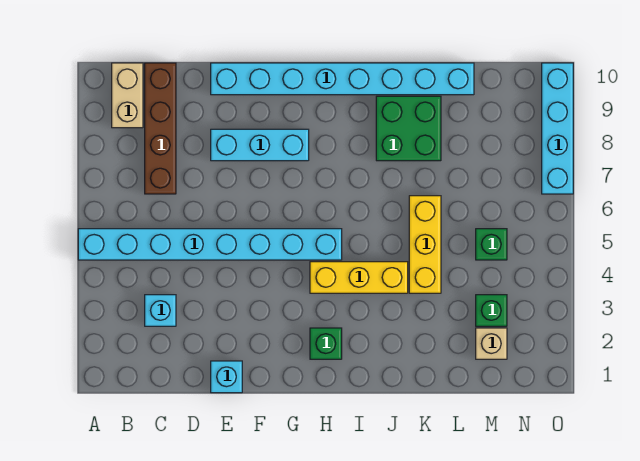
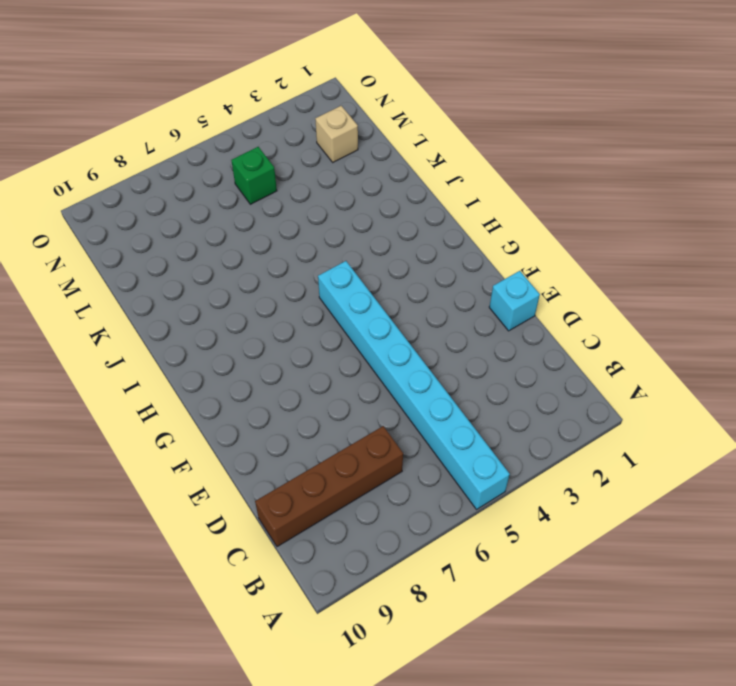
none -> tan 1x2 brick [112,63,143,128]
none -> cyan 1x1 brick [145,295,176,326]
none -> cyan 1x3 brick [211,129,309,161]

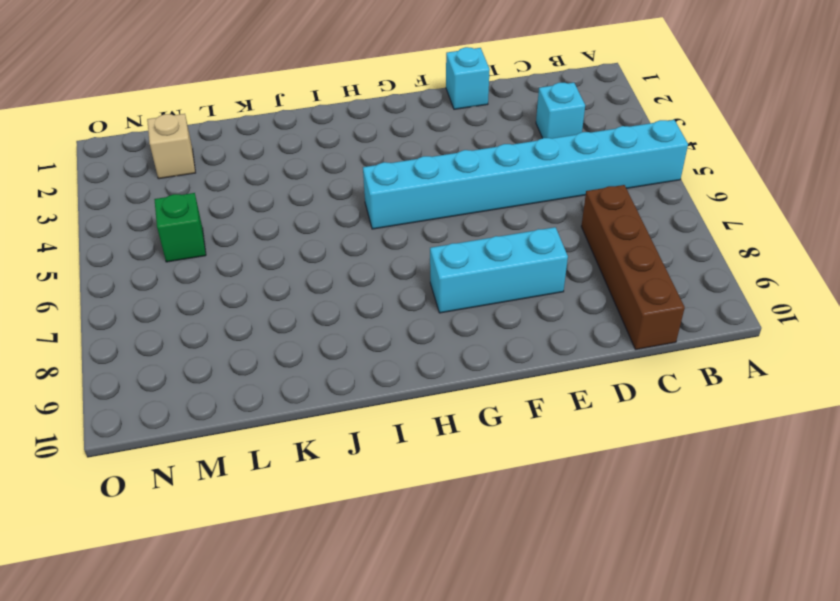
none -> tan 1x2 brick [112,63,143,128]
none -> cyan 1x8 brick [211,63,474,95]
none -> green 1x1 brick [310,328,342,359]

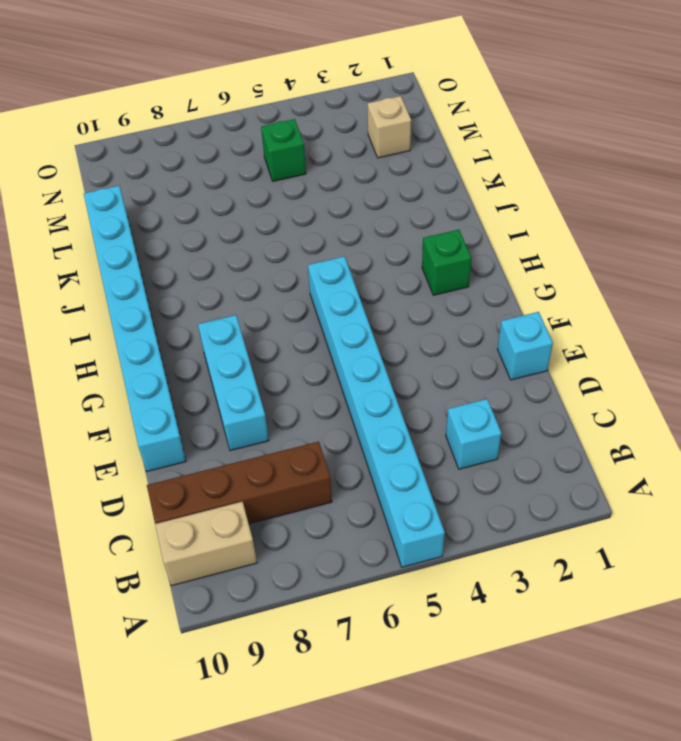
none -> yellow 1x3 brick [310,262,408,293]
none -> green 2x2 brick [376,96,441,161]
none -> yellow 1x3 brick [409,196,441,293]

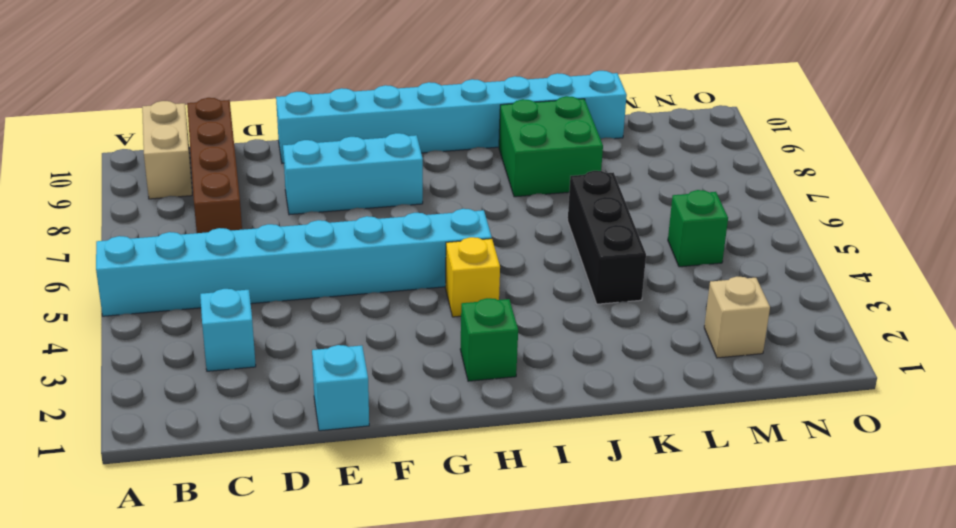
yellow 1x1 brick [445,237,500,317] -> yellow 1x3 brick [310,262,408,293]
black 1x3 brick [568,171,646,304] -> yellow 1x3 brick [409,196,441,293]
none -> green 1x1 brick [476,295,507,326]
none -> cyan 1x4 brick [542,63,573,194]

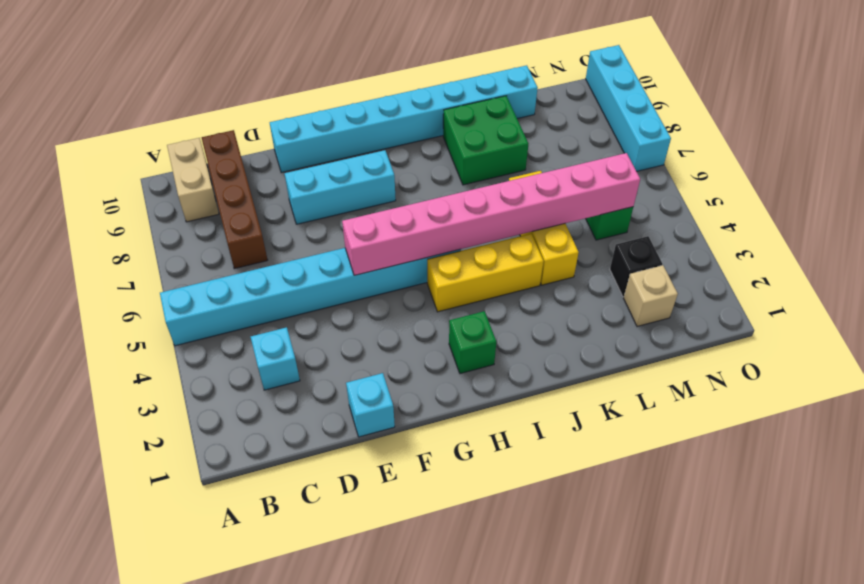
pink 1x8 brick [342,153,640,275] -> none
black 1x1 brick [610,236,662,297] -> green 1x1 brick [476,295,507,326]

